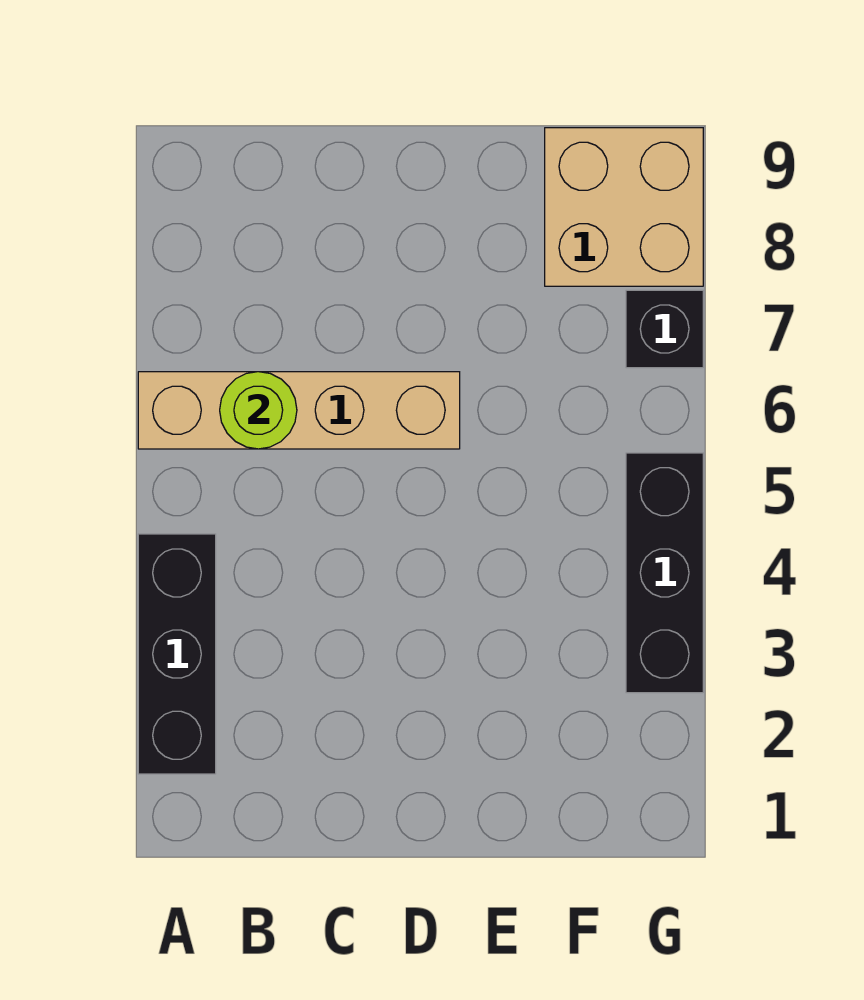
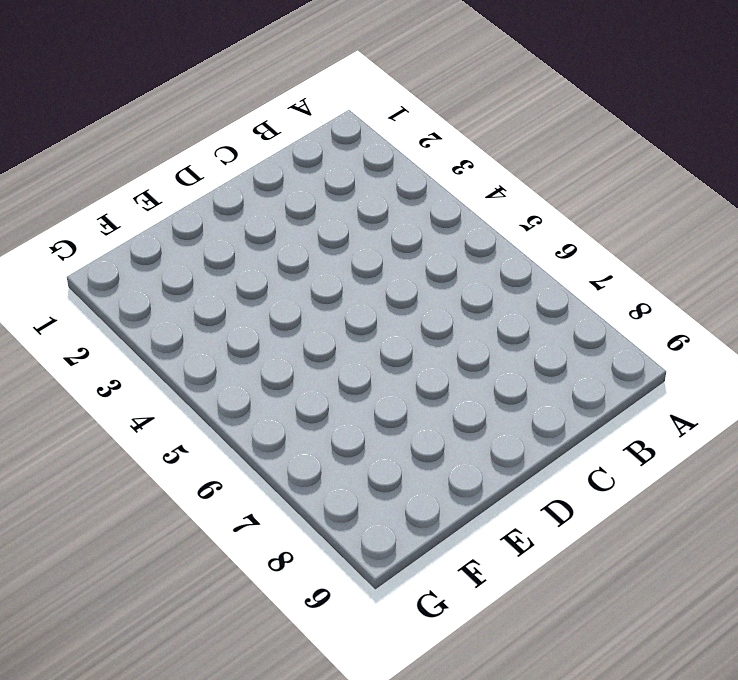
none -> black 1x3 brick [138,534,216,774]
none -> tan 1x4 brick [138,372,460,449]

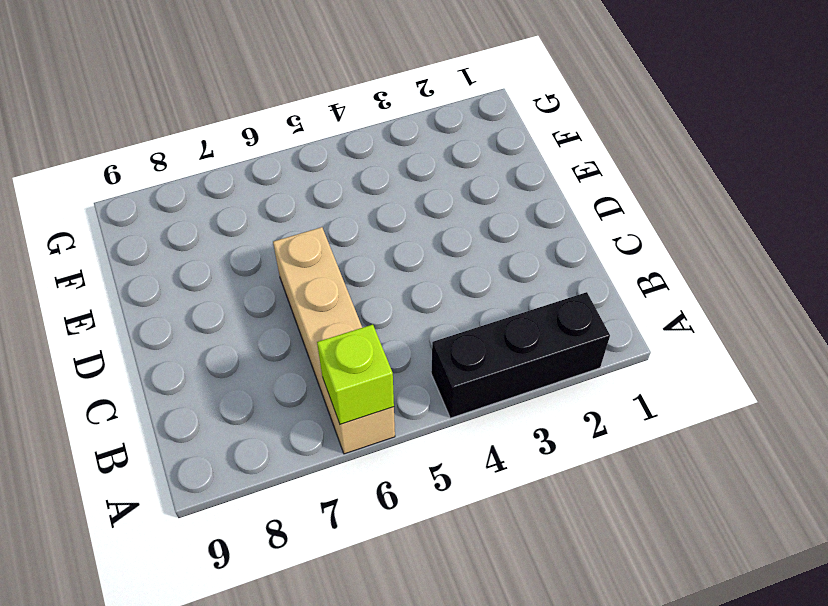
lime 1x1 brick [317,325,394,424] -> none
none -> tan 2x2 brick [545,128,703,286]
none -> black 1x3 brick [626,453,703,693]

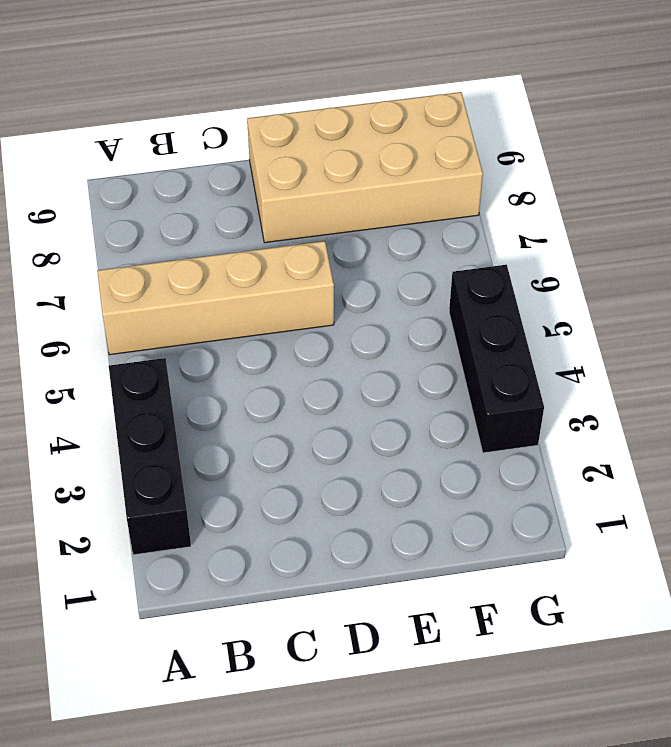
tan 2x4 brick [247,92,483,243] -> tan 2x2 brick [545,128,703,286]
none -> black 1x1 brick [626,290,703,368]
none -> lime 1x1 round brick [220,372,297,449]

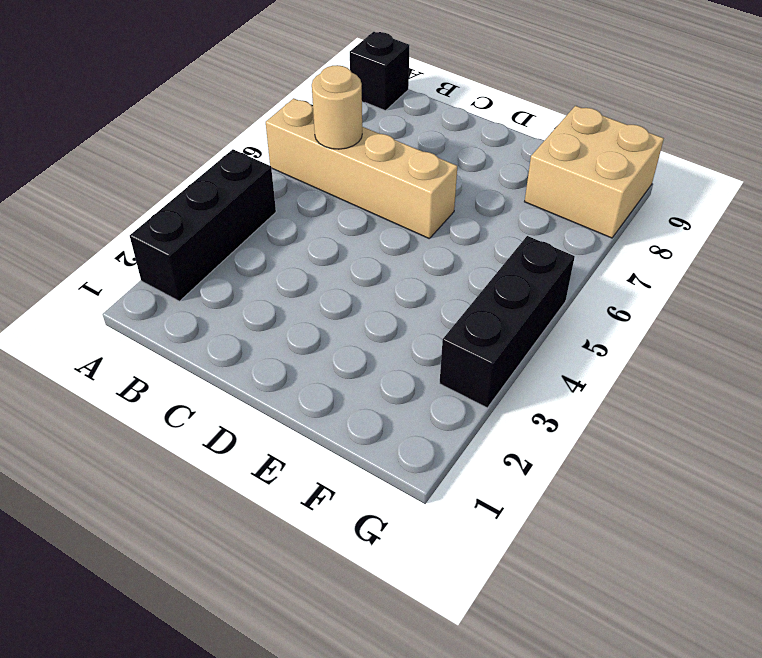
black 1x1 brick [350,32,409,111] -> black 1x1 brick moved to [626,290,703,368]
tan 1x1 round brick [312,65,362,149] -> lime 1x1 round brick [220,372,297,449]

